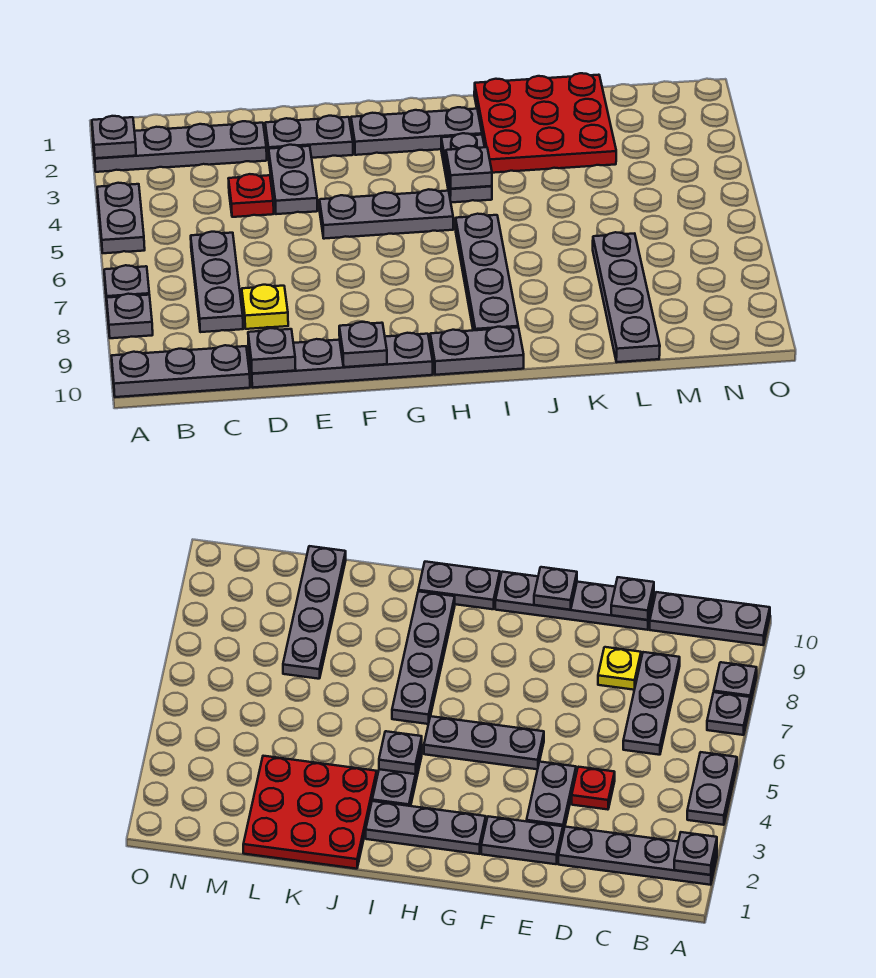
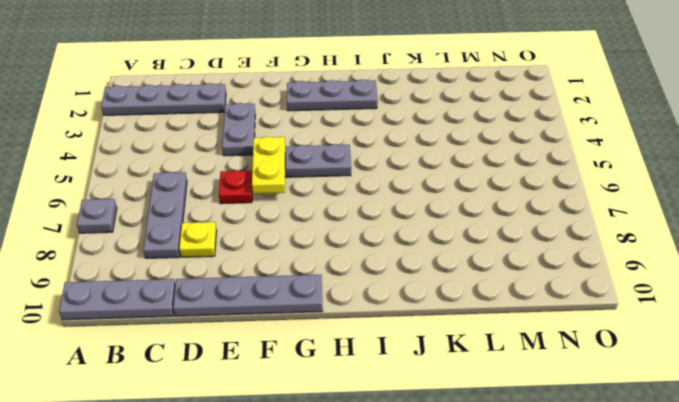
red 1x1 plate [219,170,253,204] -> red 1x1 plate moved to [228,174,274,217]
yellow 1x2 plate [252,137,285,194] -> none
none -> grey 1x2 plate [97,183,145,253]
none -> grey 1x1 plate [107,294,153,338]
none -> grey 1x2 plate [265,116,353,158]

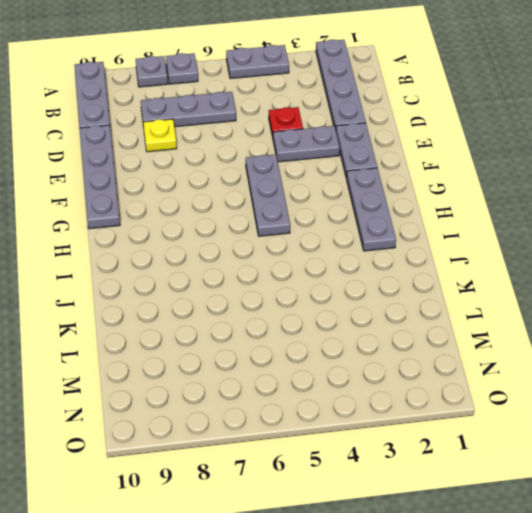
none -> grey 1x2 plate [430,327,524,375]
none -> grey 1x2 plate [441,133,492,202]
none -> grey 1x4 plate [456,214,518,330]

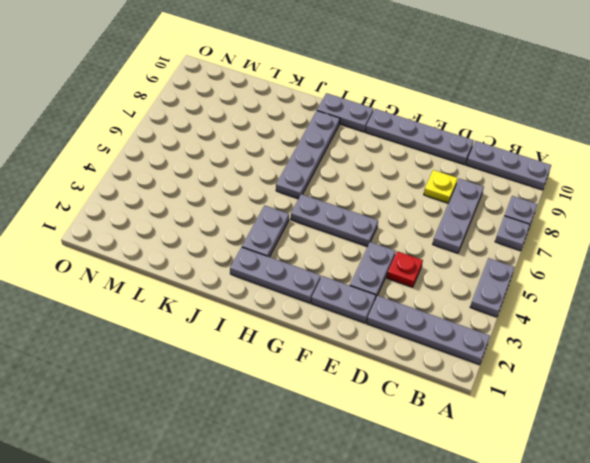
none -> red 3x3 plate [474,73,616,173]
none -> grey 1x4 plate [593,232,660,362]
none -> grey 1x1 plate [92,116,136,158]

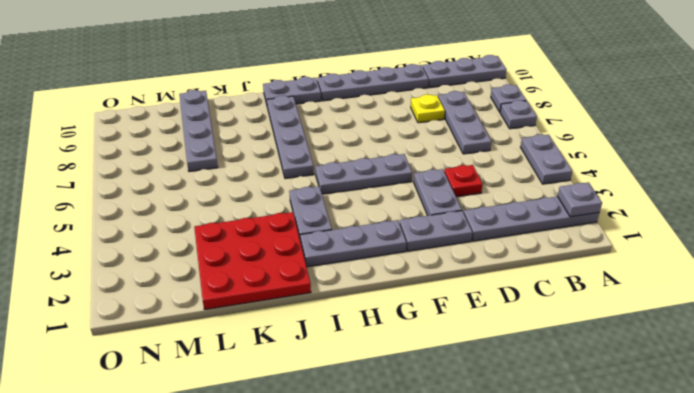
none -> grey 1x1 plate [248,328,296,374]
none -> grey 1x1 plate [339,322,387,367]
none -> grey 1x1 plate [446,146,492,189]

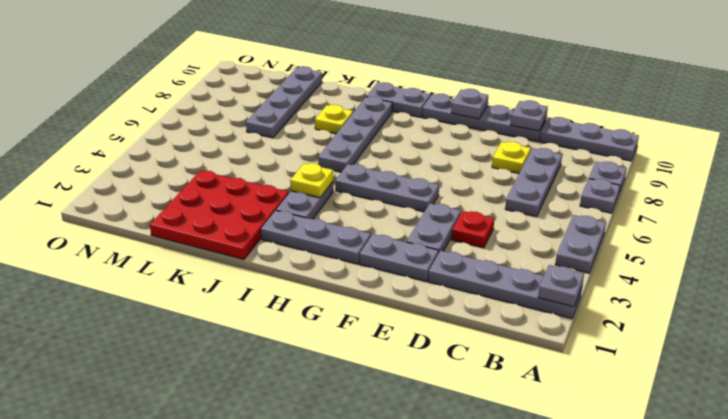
yellow 1x1 plate [290,163,333,197] -> grey 1x1 plate [446,146,492,189]
yellow 1x1 plate [315,105,353,134] -> none

